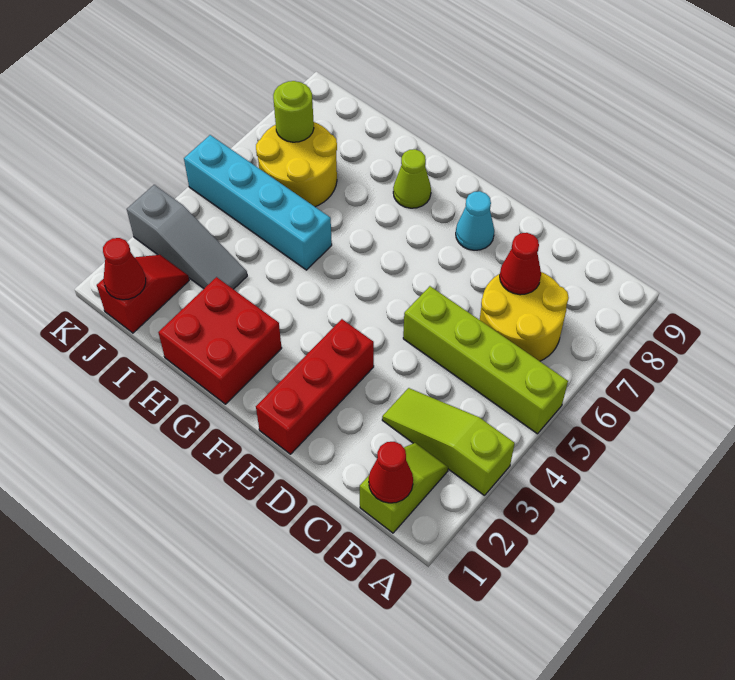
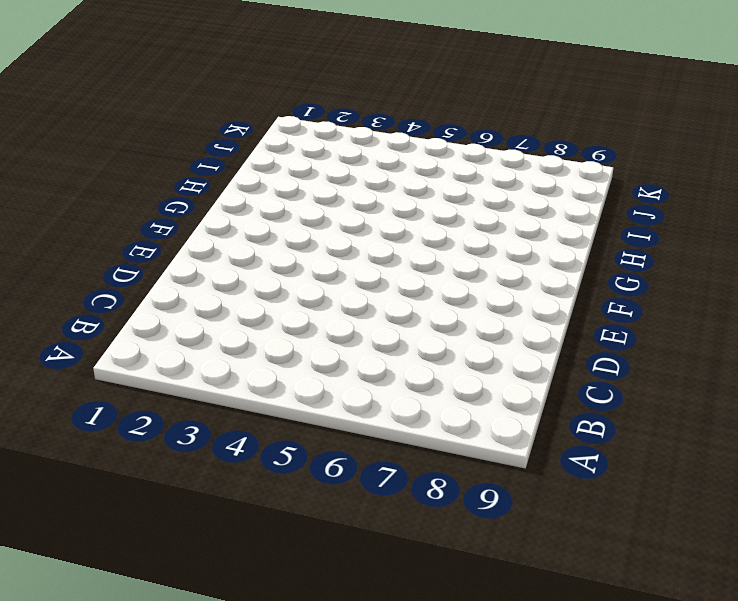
none -> lime 1x3 slope [382,388,515,496]
none -> lime 1x4 brick [403,286,568,434]
none -> lime 1x2 slope [360,443,448,533]

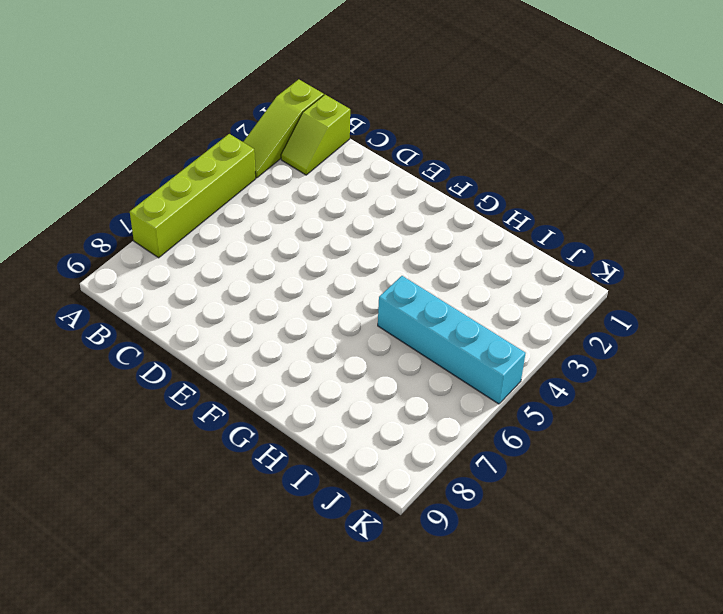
lime 1x3 slope [243,79,324,178] -> lime 1x3 slope turned to [382,388,515,496]
lime 1x4 brick [130,134,256,258] -> lime 1x4 brick turned to [403,286,568,434]
none -> yellow 2x2 round brick [480,272,569,361]
none -> red 1x3 brick [256,319,374,454]
none -> cyan 1x1 cone [456,191,494,250]

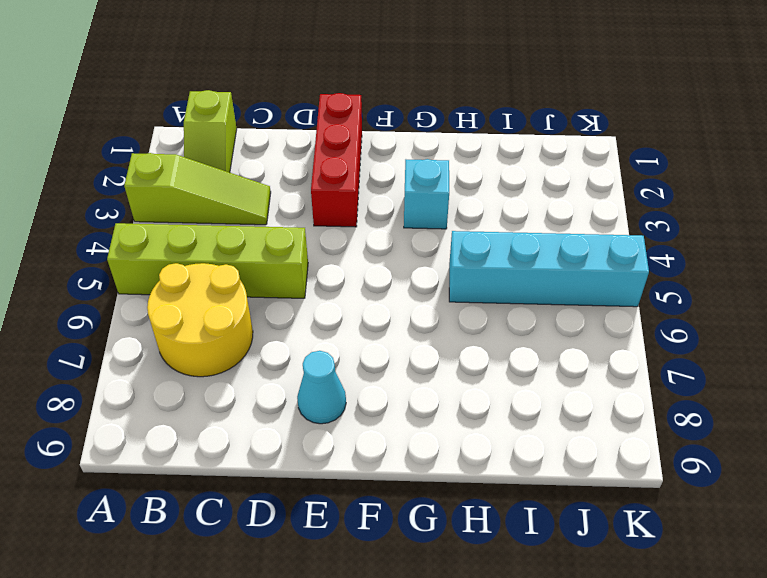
cyan 1x1 brick [404,159,449,229] -> none
none -> red 2x2 brick [158,277,282,404]
none -> lime 1x1 cone [393,149,431,208]
none -> grey 1x3 slope [127,185,247,289]

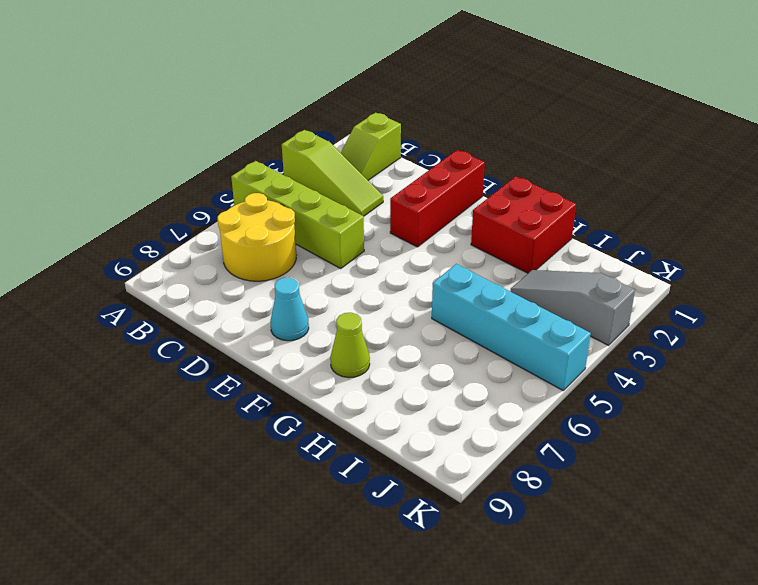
none -> yellow 2x2 round brick [256,122,337,207]
none -> red 1x2 slope [97,255,189,333]
none -> red 1x1 cone [369,442,413,503]

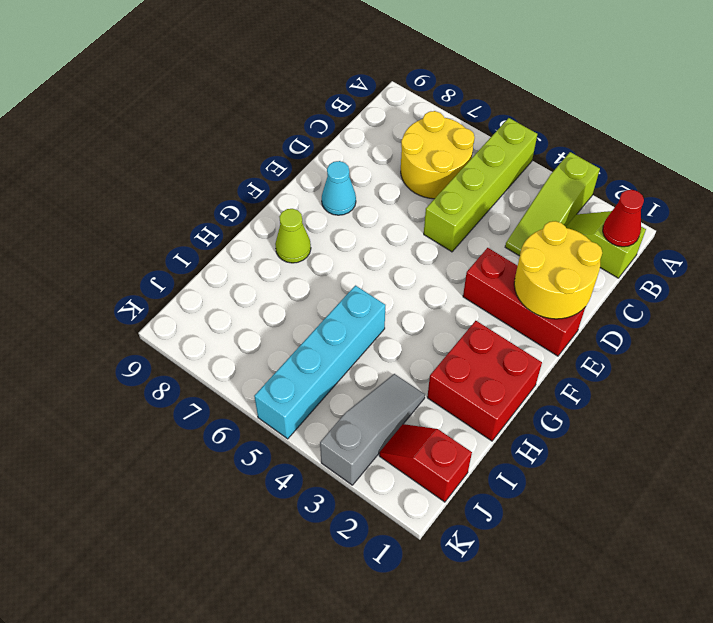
yellow 2x2 round brick [514,221,602,319] -> yellow 2x2 round brick moved to [256,122,337,207]
none -> red 1x1 cone [500,233,541,295]
none -> red 1x1 cone [103,238,146,300]
none -> lime 1x1 round brick [273,81,314,142]

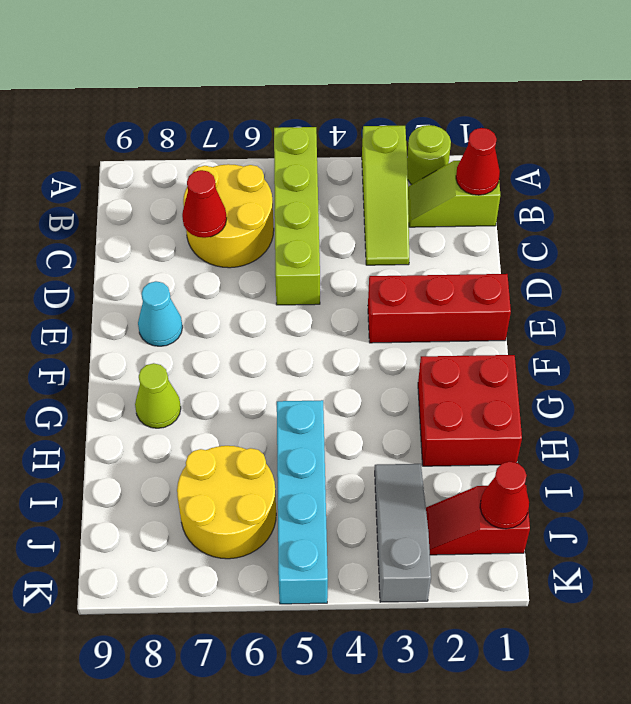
lime 1x1 round brick [407,125,451,185] -> lime 1x1 round brick moved to [273,81,314,142]

